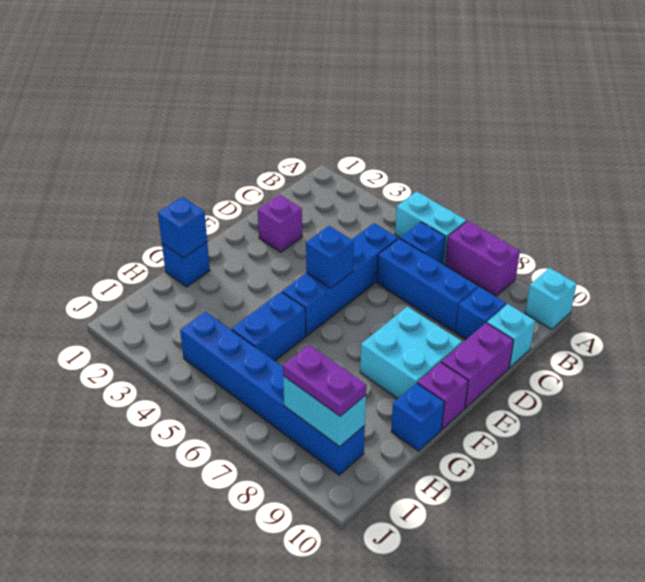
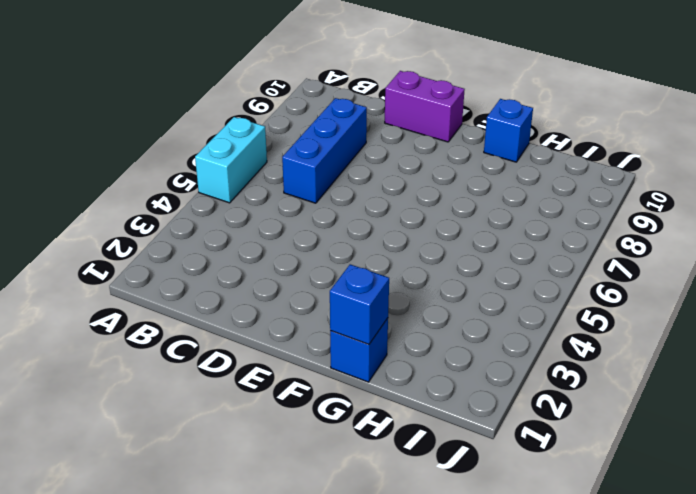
none -> purple 1x2 brick [445,221,520,296]
none -> cyan 1x1 brick [525,268,577,329]
none -> blue 1x1 brick [400,222,445,264]

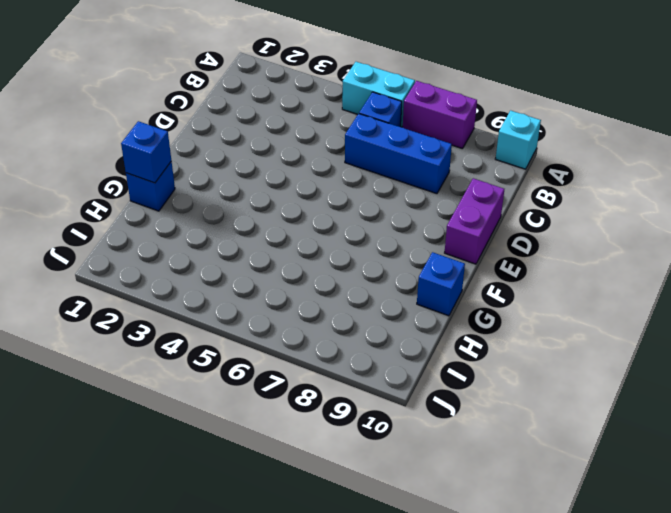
none -> blue 1x4 brick [282,223,398,336]
none -> blue 1x1 brick [456,287,506,340]
none -> cyan 1x1 brick [487,304,535,367]

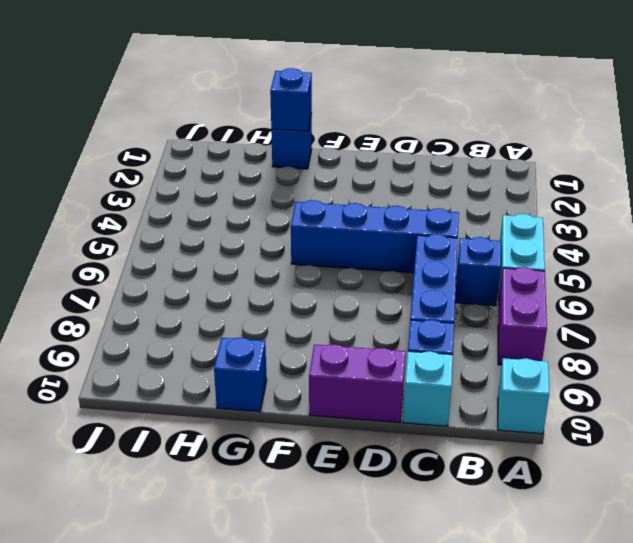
none -> purple 1x1 brick [258,195,302,252]
none -> cyan 2x2 brick [360,307,462,398]
none -> purple 1x1 brick [417,362,468,429]

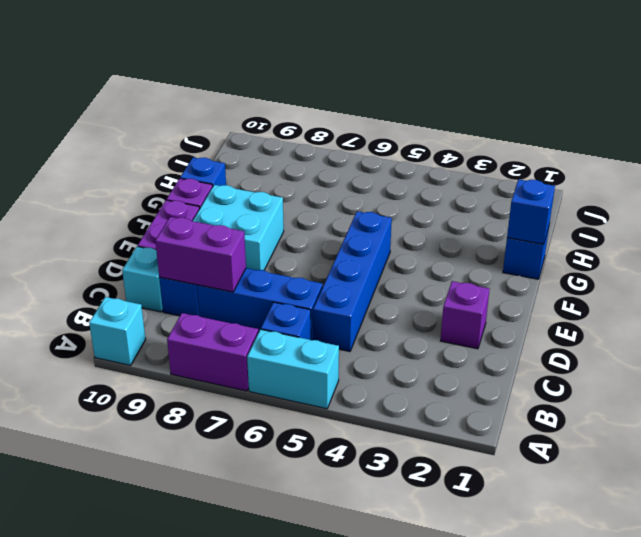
purple 1x2 brick [155,217,246,292] -> none
none -> blue 1x2 brick [232,292,306,361]
none -> blue 1x6 brick [180,312,365,475]
none -> blue 1x1 brick [306,226,354,288]

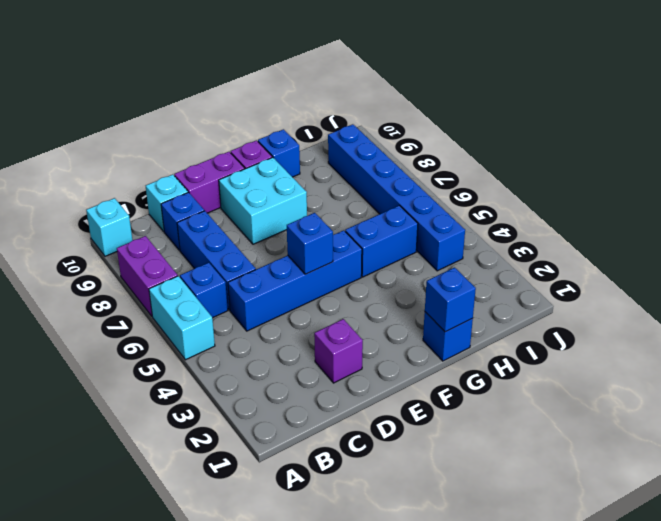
none -> cyan 1x2 brick [283,376,366,447]
none -> purple 1x2 plate [283,345,366,416]

